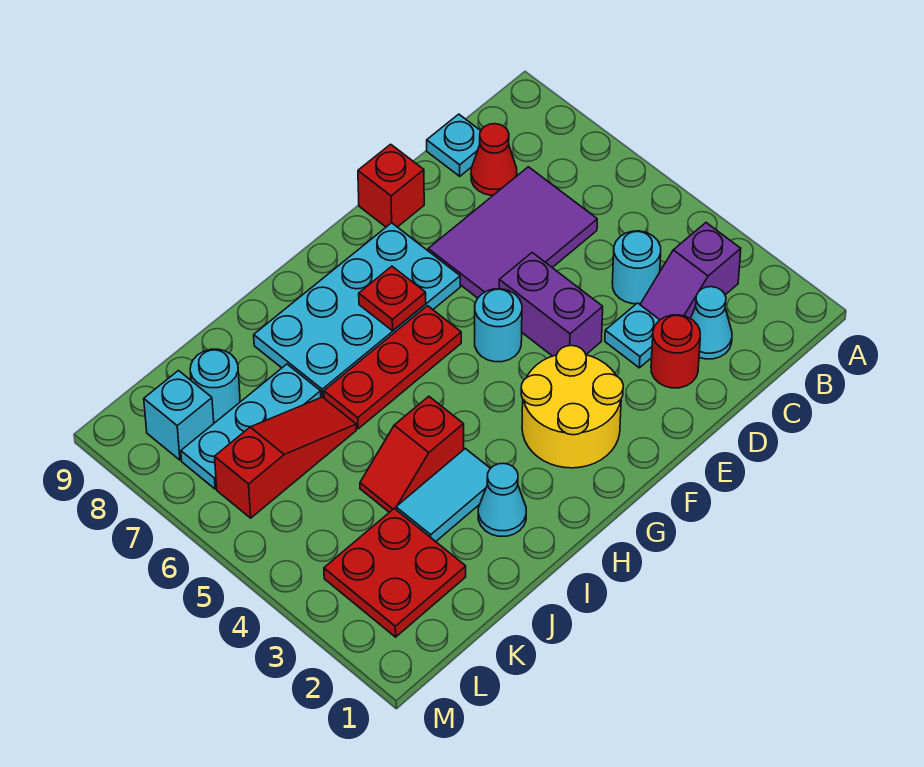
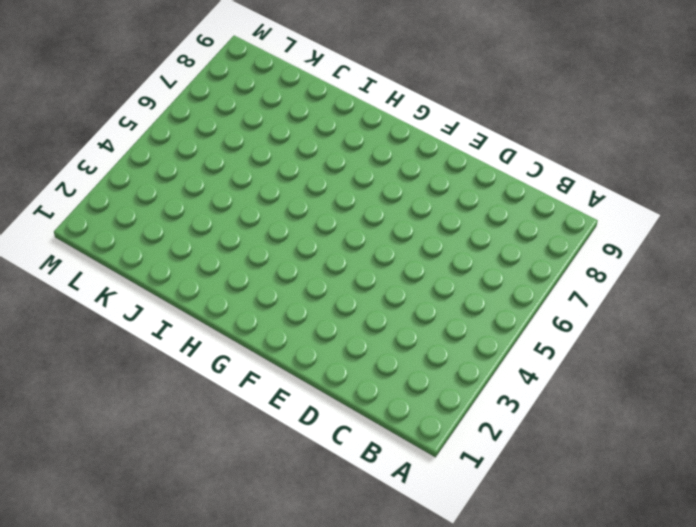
none -> purple 1x2 slope [640,223,741,320]
none -> cyan 1x1 cone [690,287,732,359]
none -> cyan 1x1 round brick [612,231,661,304]

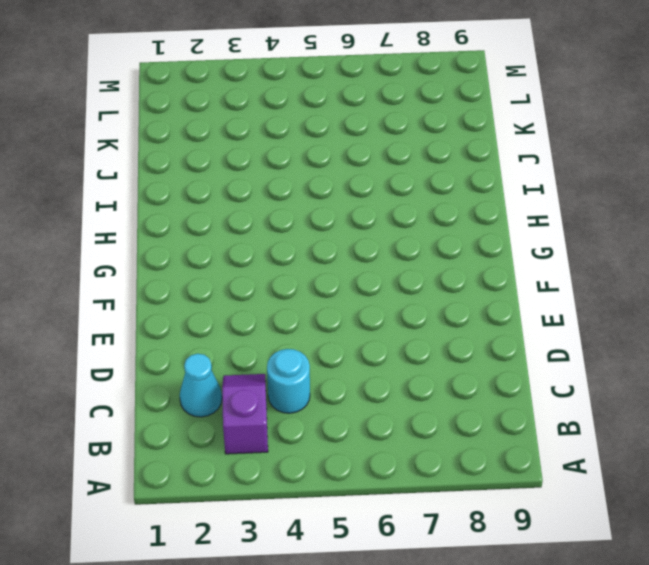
none -> purple 2x3 tile [428,167,597,298]
none -> red 1x1 cone [471,124,517,195]
none -> cyan 1x1 plate [427,114,481,176]

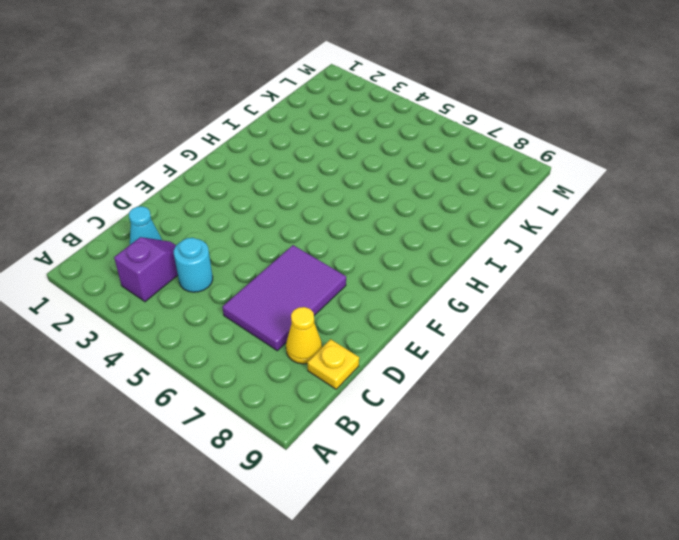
yellow 1x1 cone [286,307,322,364] -> red 1x1 cone [471,124,517,195]
yellow 1x1 plate [307,339,359,389] -> cyan 1x1 plate [427,114,481,176]
none -> red 1x1 round brick [651,315,700,388]
none -> cyan 1x1 plate [605,303,659,368]
none -> purple 1x2 brick [499,253,603,356]

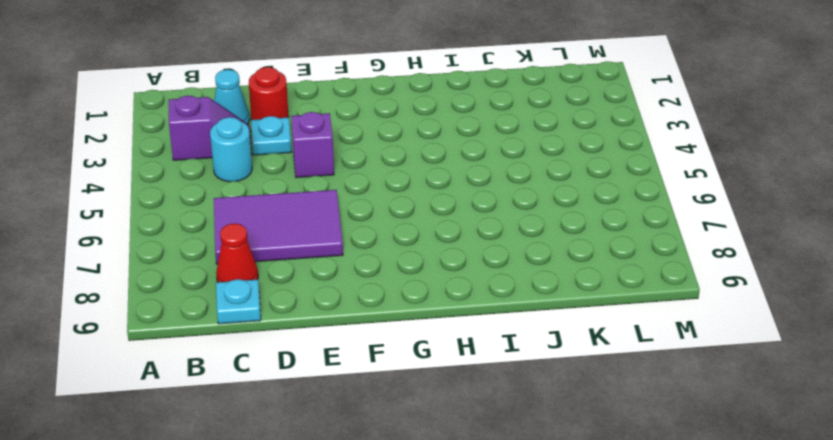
purple 1x1 brick [291,112,334,178] -> purple 1x2 brick [499,253,603,356]
none -> red 1x1 brick [358,144,424,227]
none -> yellow 2x2 round brick [521,346,623,468]
none -> cyan 1x1 round brick [475,289,522,362]

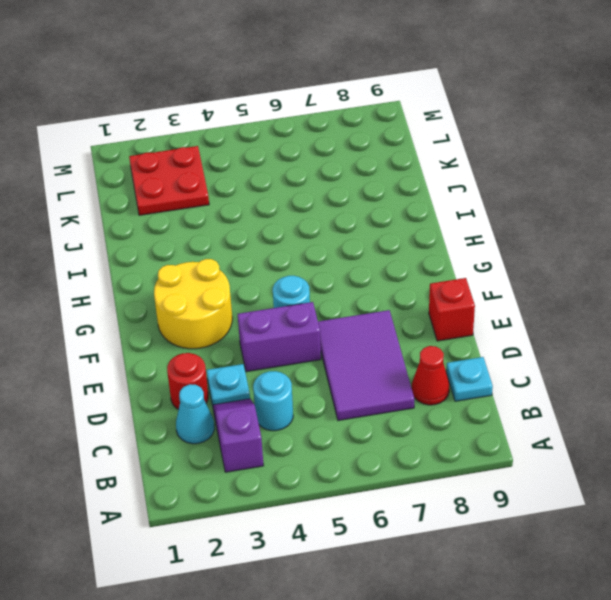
none -> cyan 2x4 plate [254,223,460,398]
none -> red 1x3 plate [324,306,461,429]
none -> cyan 1x1 cone [478,463,526,536]

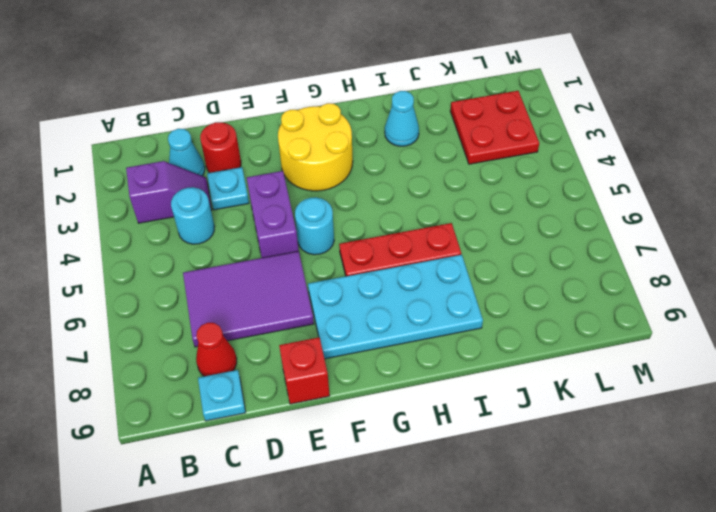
none -> cyan 1x2 tile [396,449,490,542]
none -> red 1x2 slope [360,396,464,512]
none -> red 1x3 slope [215,397,356,518]

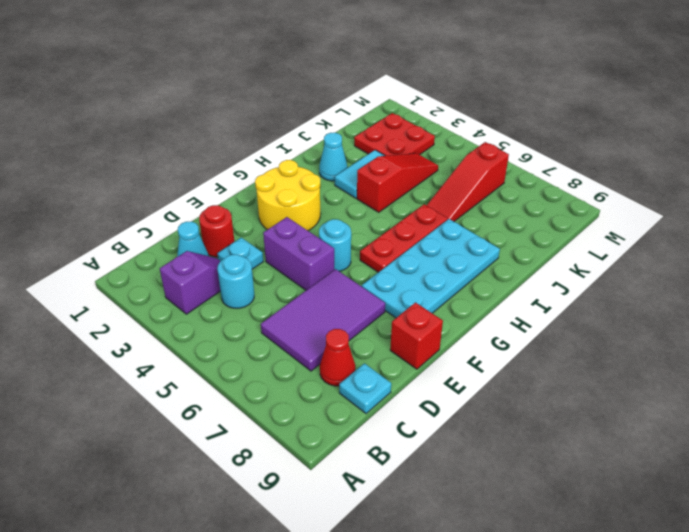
red 1x3 slope [357,153,438,212] -> red 1x2 slope [360,396,464,512]
none -> cyan 1x3 plate [181,364,321,489]
none -> cyan 1x1 round brick [190,349,240,423]
none -> cyan 1x1 brick [144,371,214,460]

